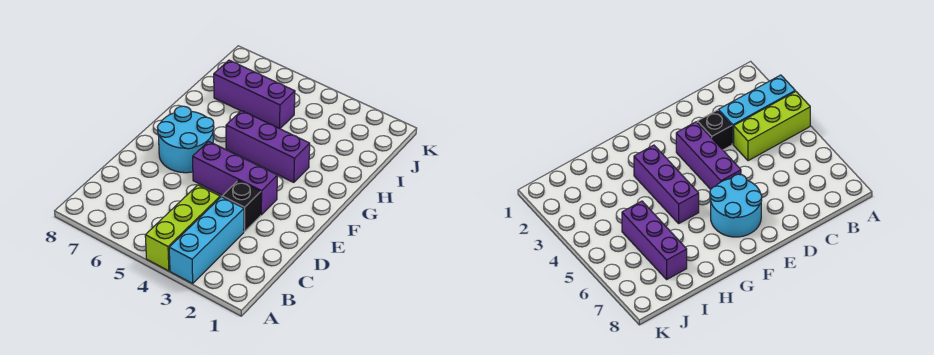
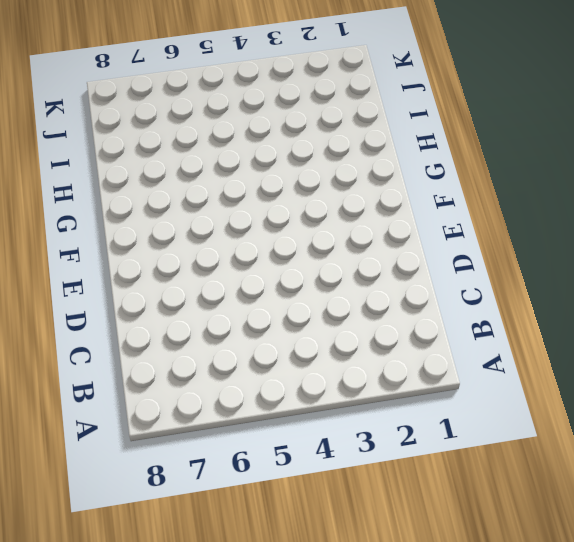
none -> cyan 1x3 brick [169,197,244,284]
none -> lime 1x3 brick [145,185,220,271]

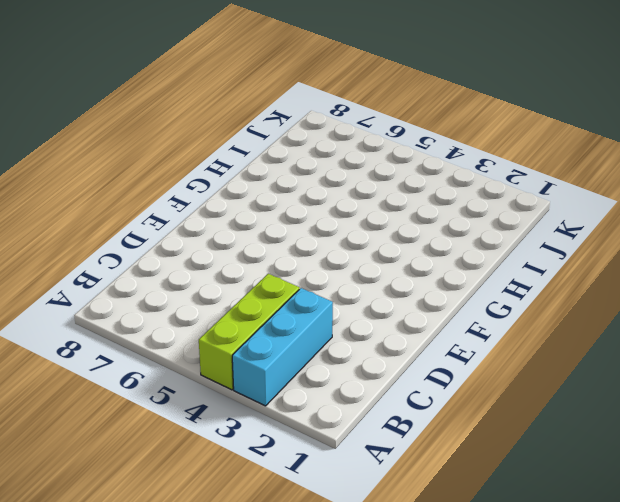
none -> black 1x1 brick [222,180,261,232]
none -> purple 1x3 brick [193,141,277,215]

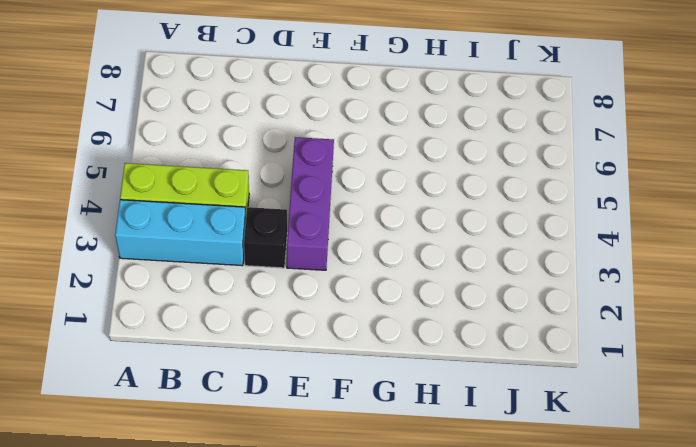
none -> cyan 2x2 round brick [158,106,214,173]
none -> purple 1x3 brick [226,111,310,182]

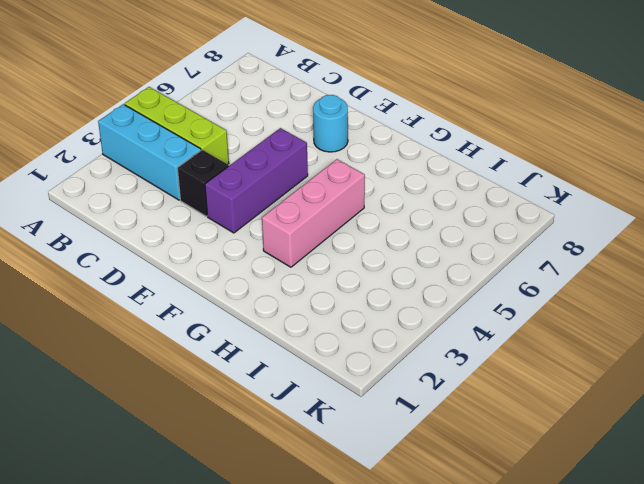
cyan 1x1 round brick [313,95,348,152] -> cyan 2x2 round brick [158,106,214,173]
pink 1x3 brick [262,159,365,267] -> purple 1x3 brick [226,111,310,182]
none -> purple 1x3 brick [214,60,295,129]

